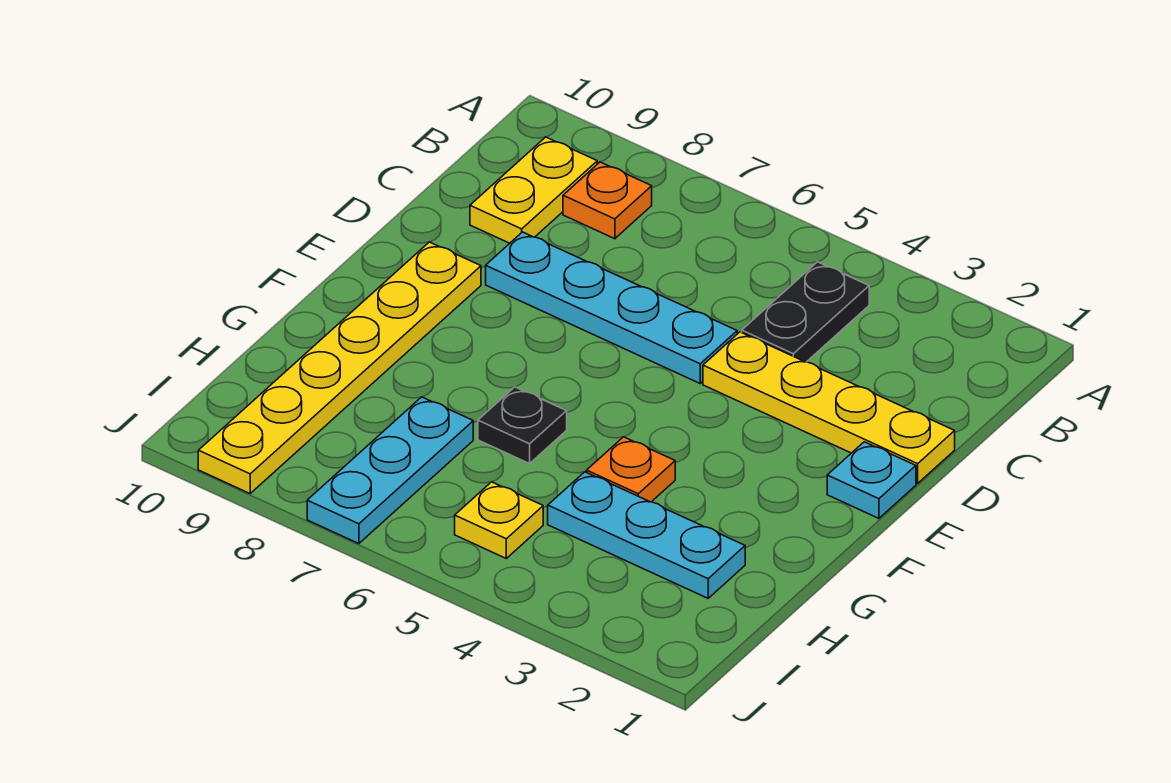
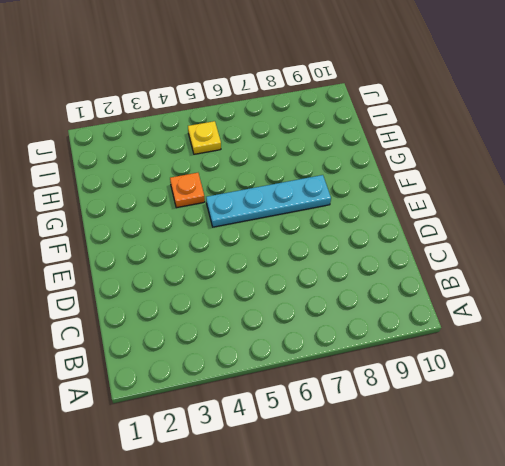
cyan 1x4 plate [206,175,331,227] -> cyan 1x4 plate moved to [486,232,737,383]
none -> black 1x2 plate [742,262,869,362]
none -> orange 1x1 plate [563,162,652,239]
none -> yellow 1x2 plate [470,137,597,243]

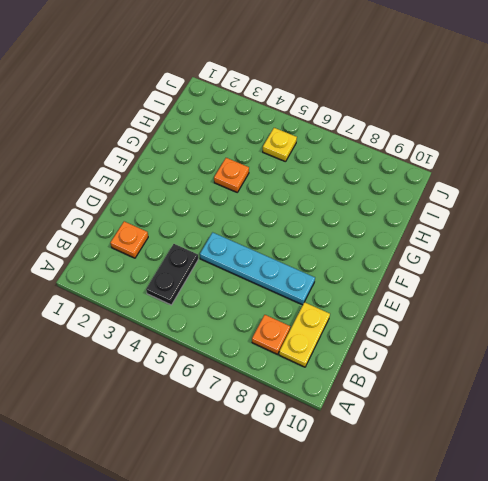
orange 1x1 plate [110,221,148,258] -> none
none -> yellow 1x4 plate [703,332,955,483]
none -> cyan 1x1 plate [827,442,916,518]
none -> yellow 1x6 plate [198,242,481,494]

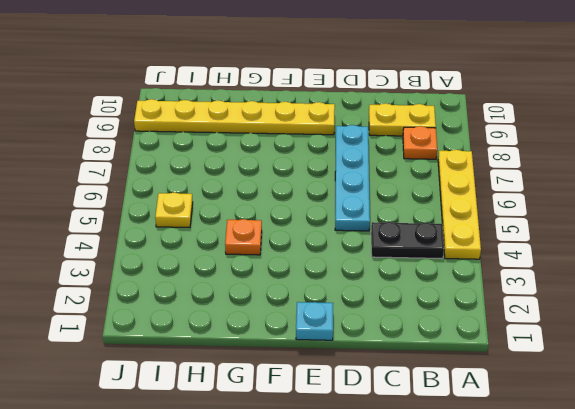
yellow 1x4 plate [438,150,481,259] -> yellow 1x4 plate moved to [703,332,955,483]
none -> black 1x1 plate [478,387,567,464]
none -> cyan 1x3 plate [548,472,745,598]
none -> cyan 1x3 plate [307,397,473,544]

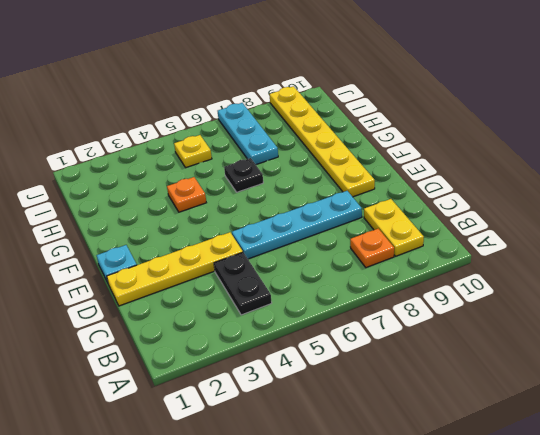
none -> cyan 1x3 plate [548,472,745,598]

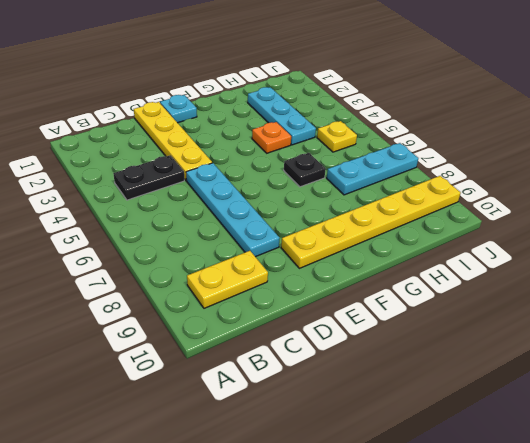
none -> orange 1x1 plate [563,162,652,239]

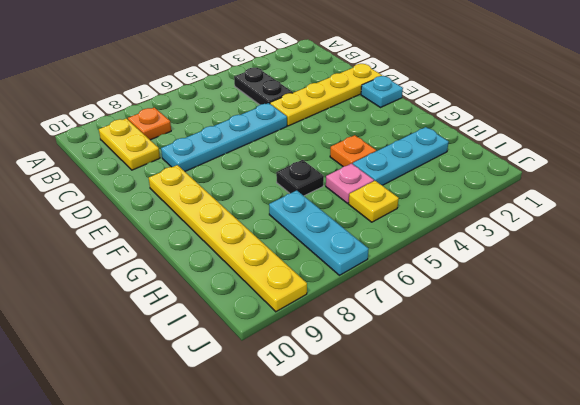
pink 1x1 plate [326,163,374,203] -> none

